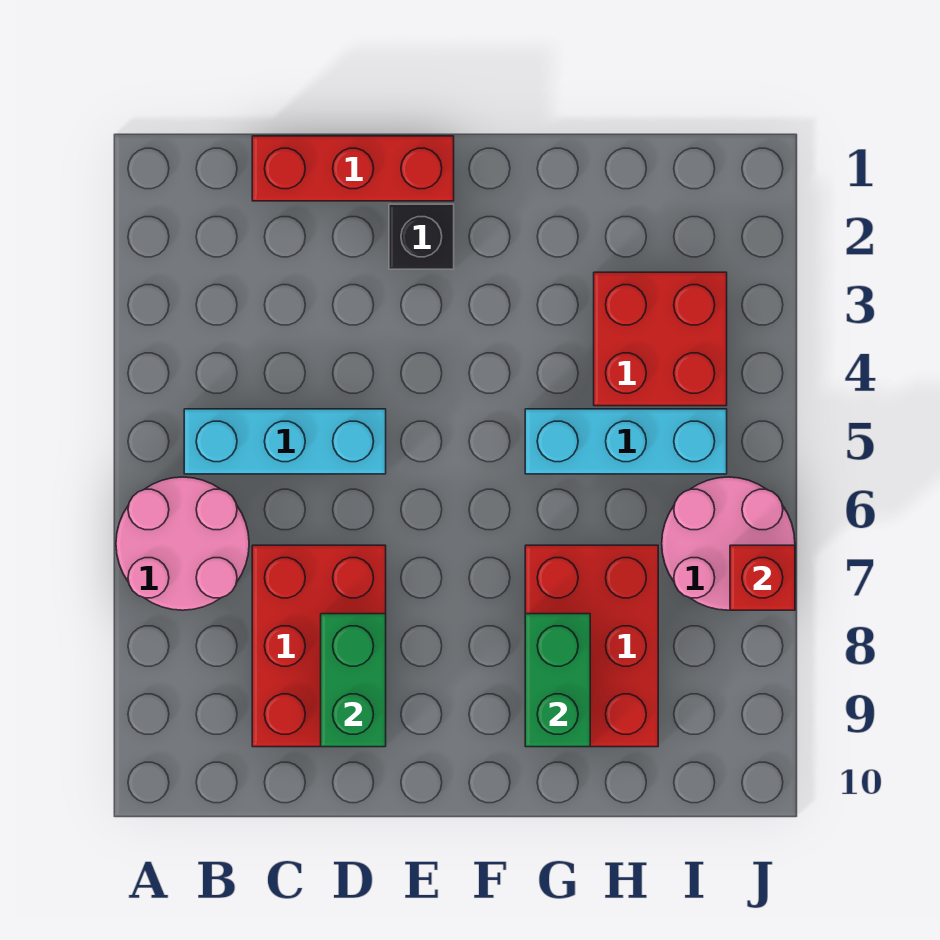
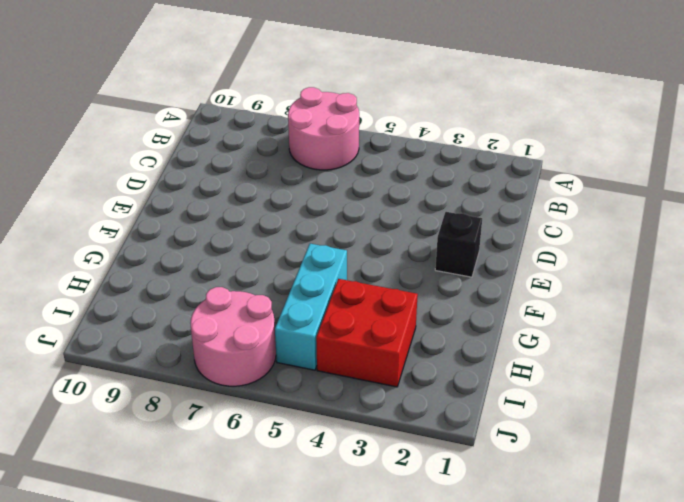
none -> cyan 1x3 brick [184,409,386,474]
none -> red 1x3 brick [252,136,454,201]
none -> red 2x3 brick [252,545,386,747]

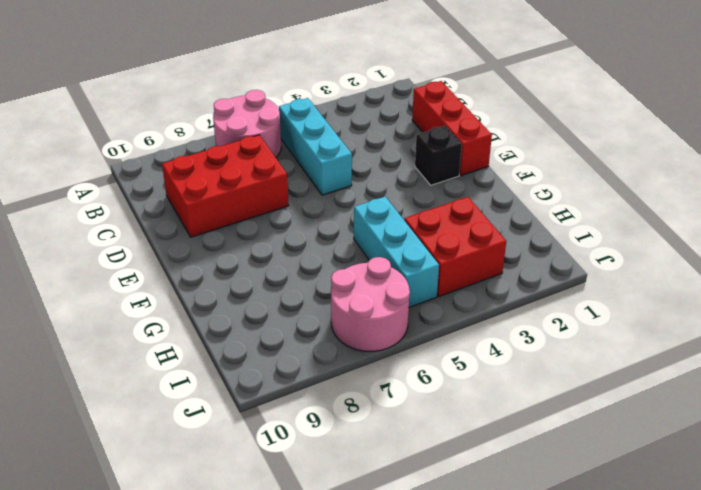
none -> red 2x3 brick [525,545,658,747]
none -> green 1x2 brick [321,614,386,747]
none -> green 1x2 brick [525,614,590,747]

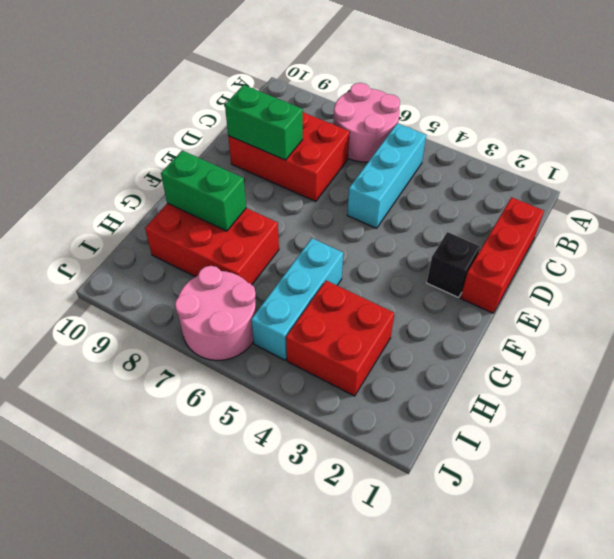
none -> red 1x1 brick [730,545,795,610]

